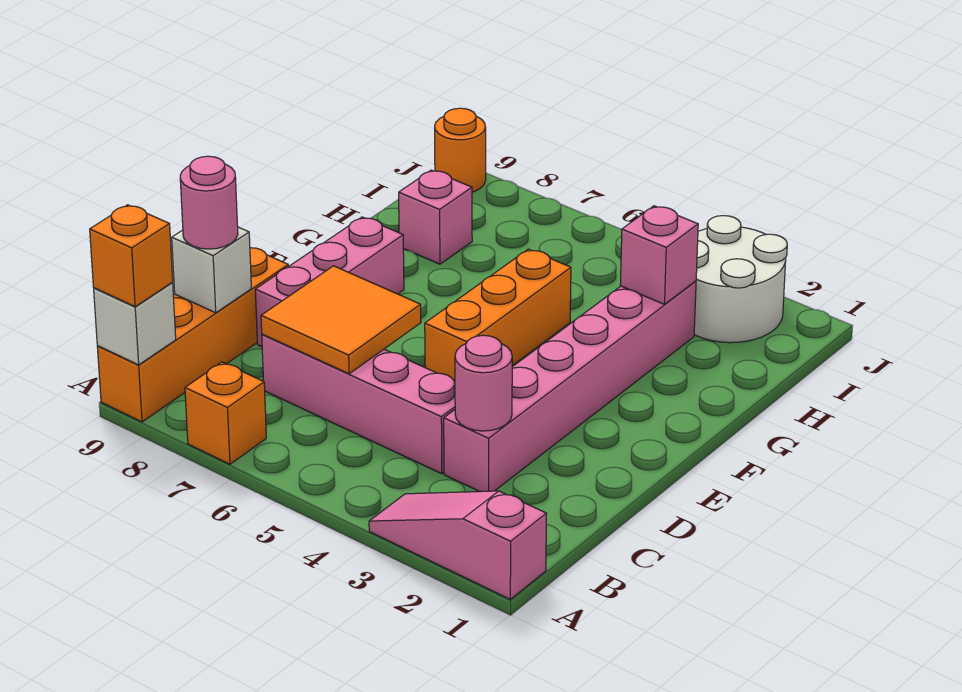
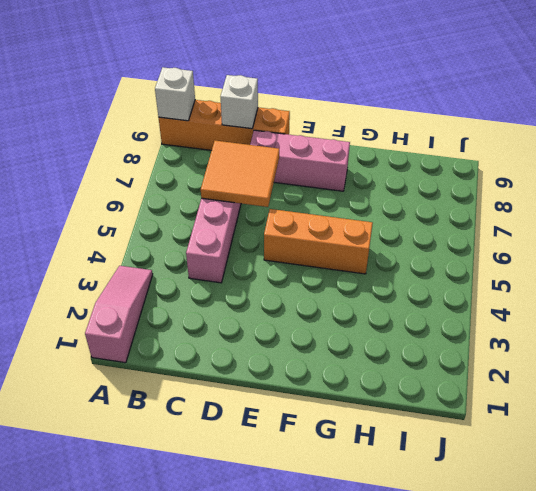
none -> orange 1x1 brick [185,362,266,464]
none -> pink 1x6 brick [444,281,696,492]
none -> pink 1x1 brick [399,170,472,264]

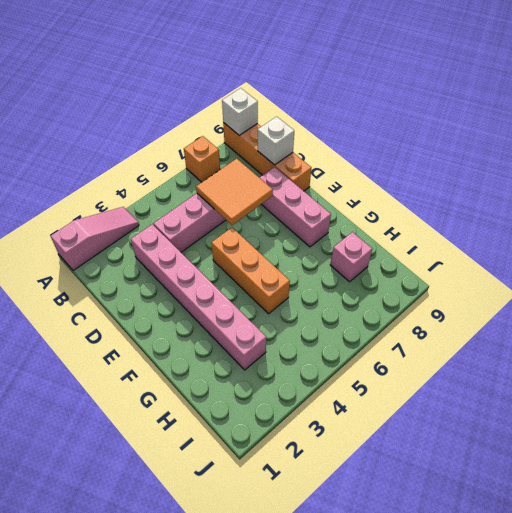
none -> white 2x2 round brick [694,216,787,343]
none -> orange 1x1 round brick [435,108,486,192]
none -> pink 1x1 round brick [455,335,512,431]

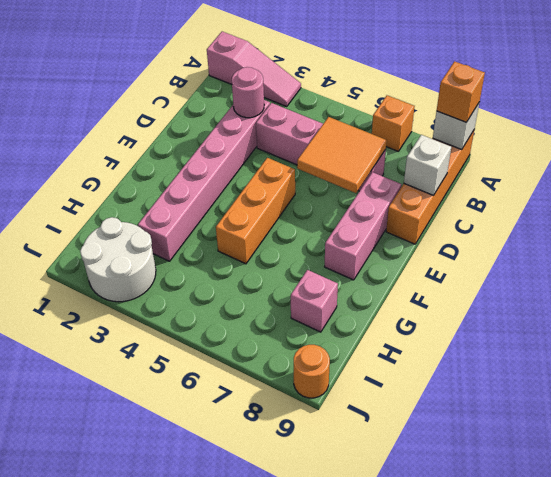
none -> pink 1x1 brick [620,206,698,304]
none -> pink 1x1 round brick [180,156,238,249]

